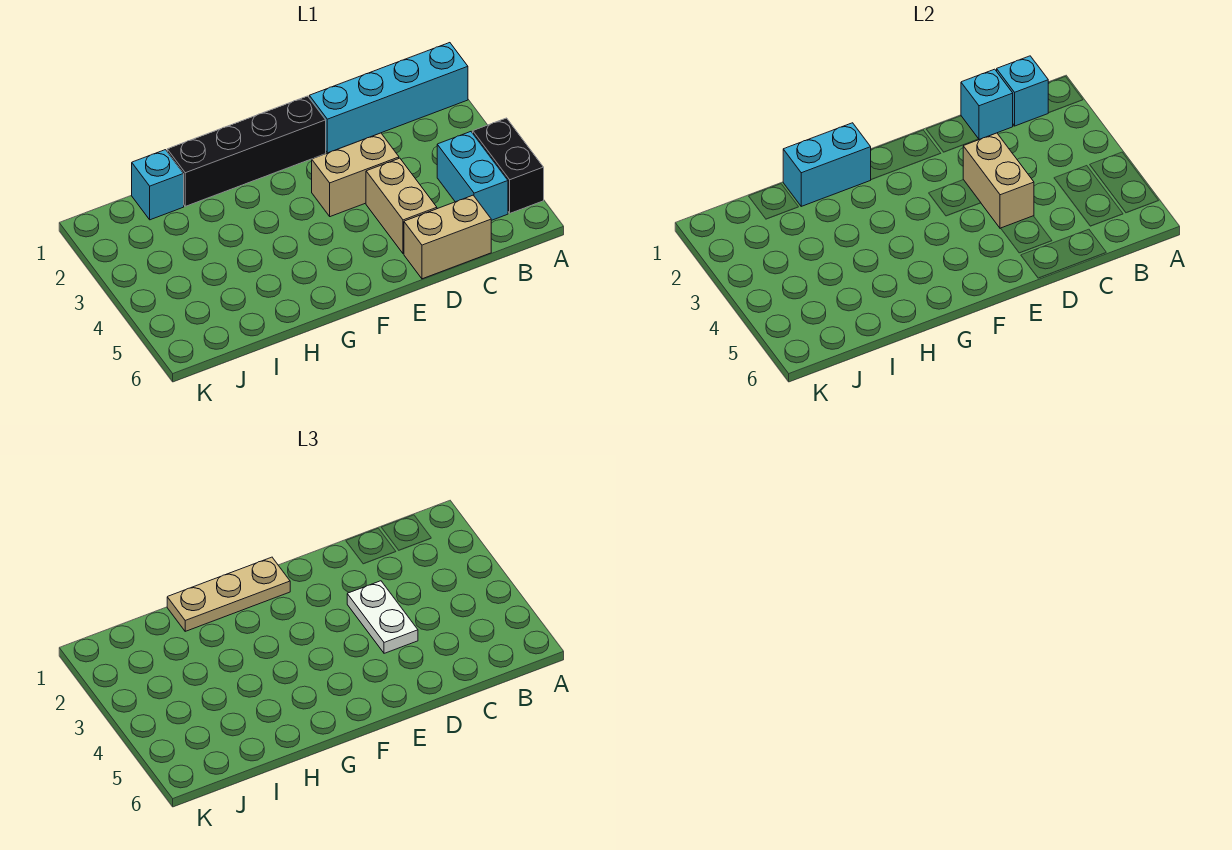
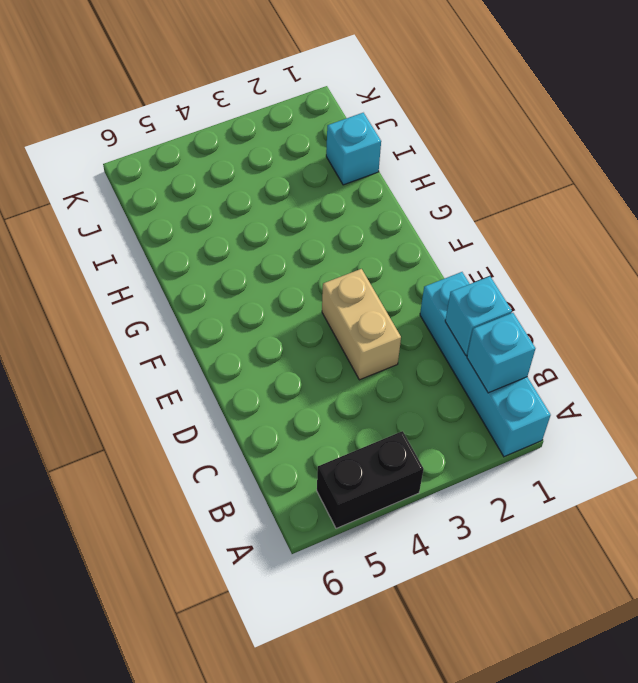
none -> cyan 1x2 brick [437,132,508,220]
none -> tan 1x2 brick [404,195,491,279]
none -> tan 1x2 brick [366,158,437,254]

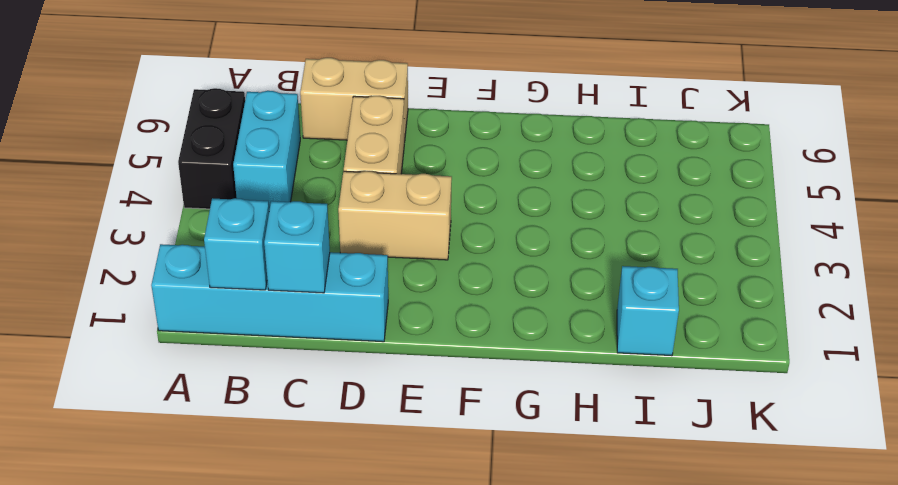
none -> black 1x4 brick [167,96,326,206]
none -> tan 1x2 brick [963,133,1034,228]
none -> cyan 1x2 brick [783,123,871,206]

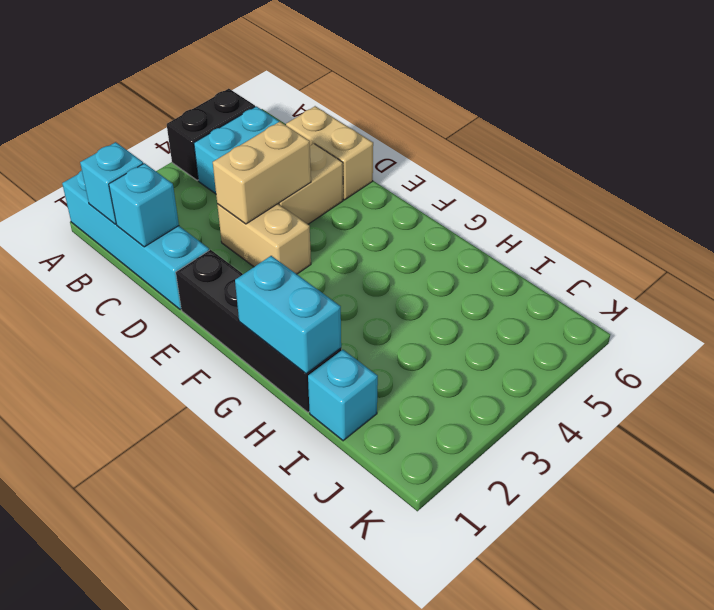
none -> white 1x2 plate [347,581,418,653]
none -> tan 1x3 plate [167,557,290,631]

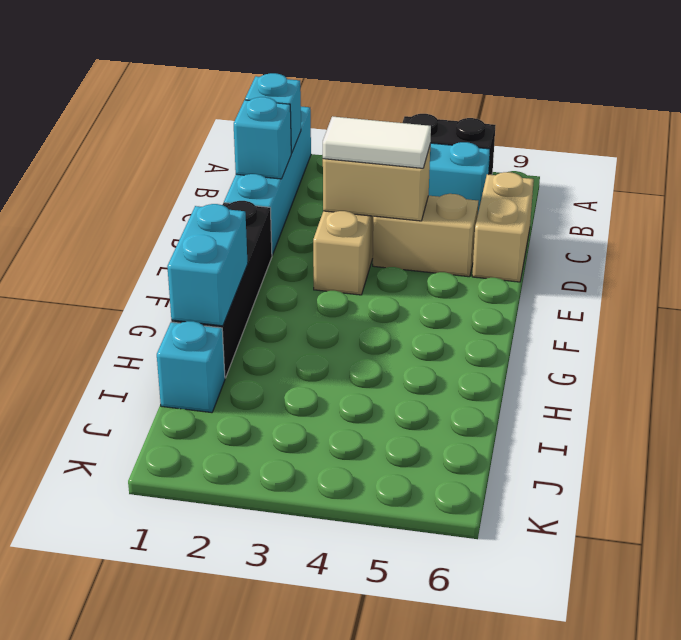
white 1x2 tile [323,116,431,168] -> white 1x2 plate [347,581,418,653]
none -> tan 1x3 plate [167,557,290,631]

